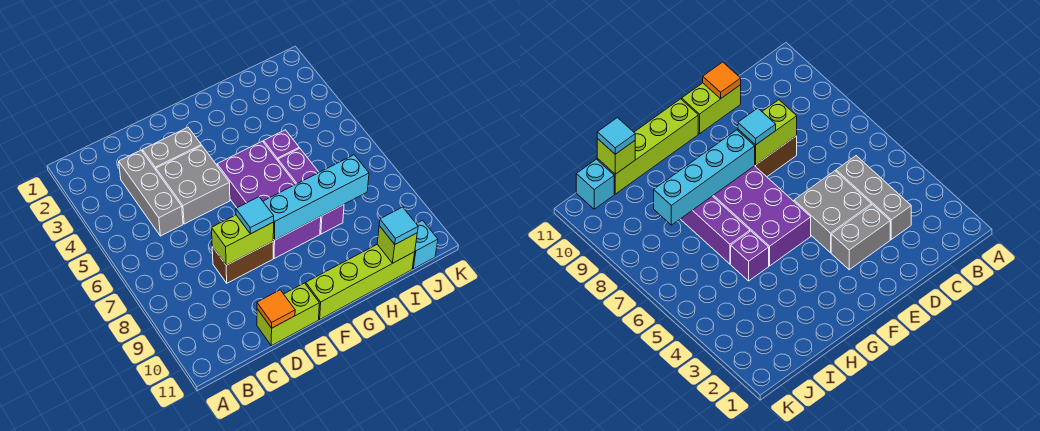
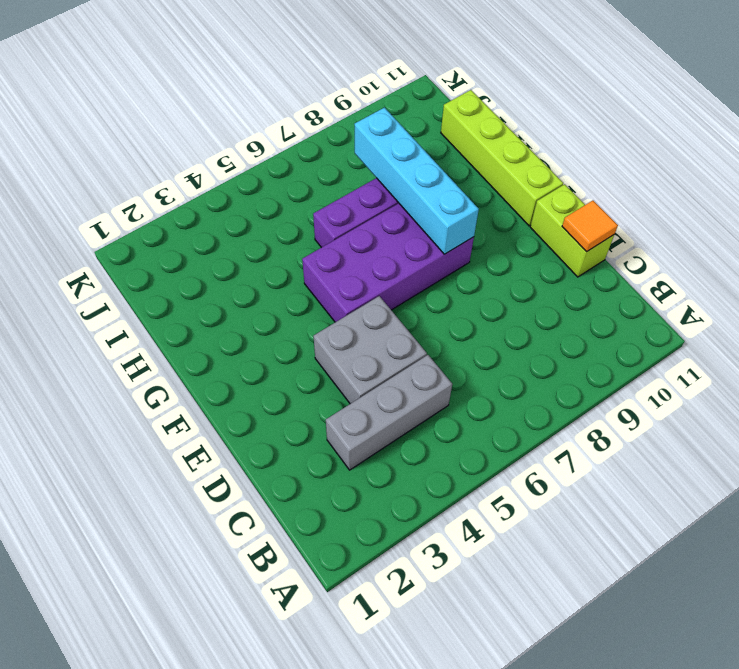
none -> grey 1x2 brick [143,127,201,170]
none -> brown 1x2 brick [212,241,273,283]
none -> purple 1x1 brick [264,130,299,160]

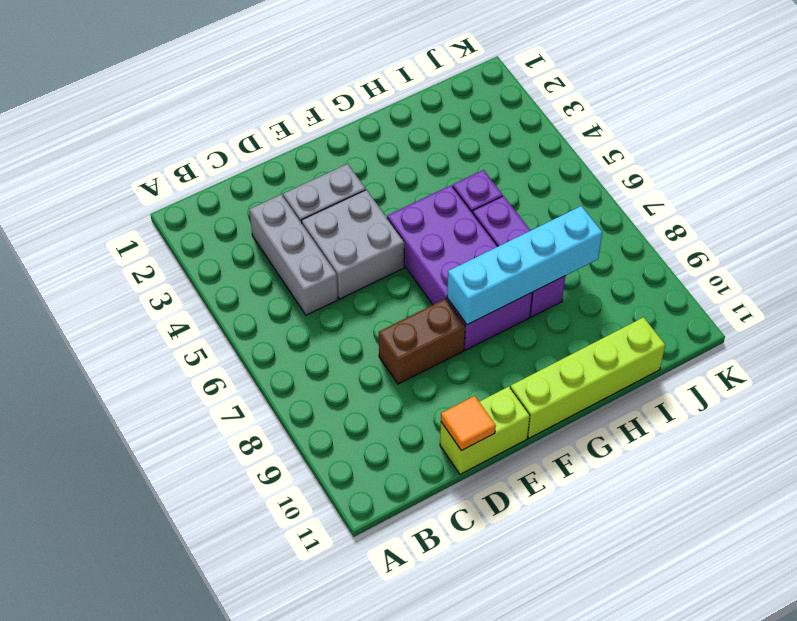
none -> cyan 1x1 brick [413,220,438,269]
none -> lime 1x2 brick [211,215,274,265]
none -> lime 1x1 brick [377,226,417,263]

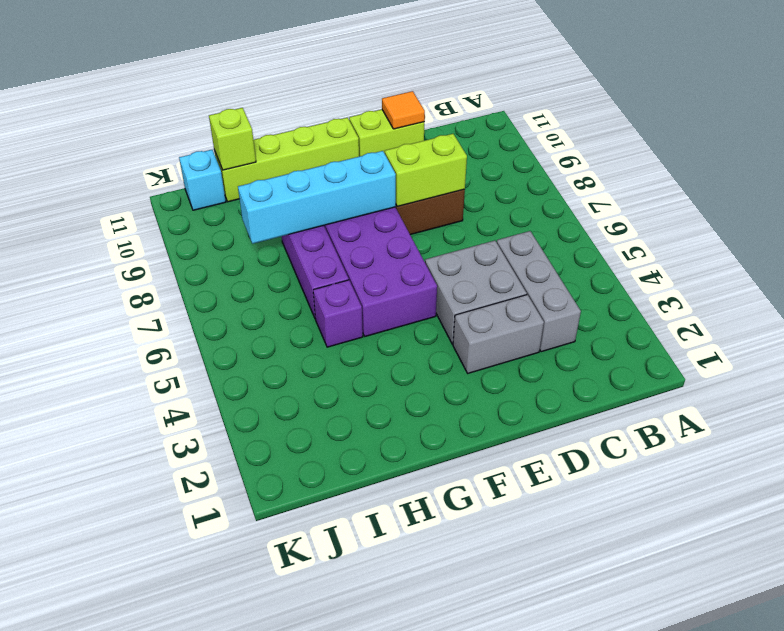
none -> cyan 1x1 tile [236,197,274,234]
none -> cyan 1x1 tile [379,207,418,244]

